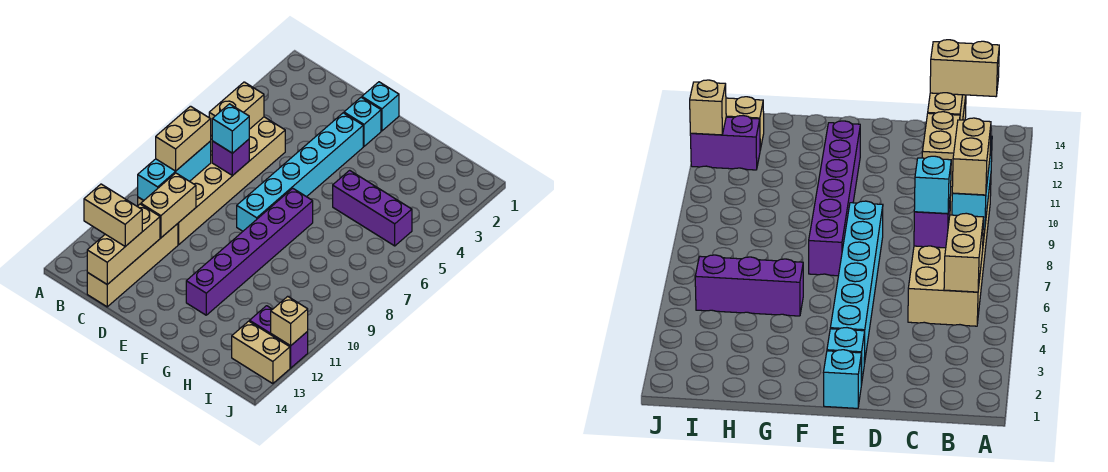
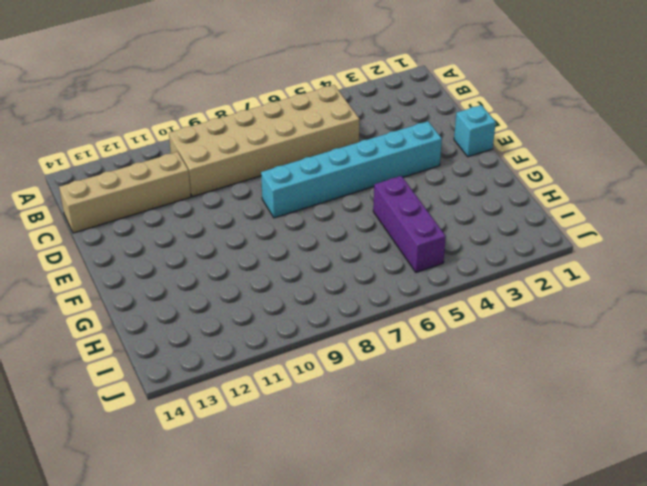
none -> cyan 1x1 brick [344,97,381,146]
none -> purple 1x6 brick [186,188,313,315]
none -> purple 1x2 brick [250,306,308,368]

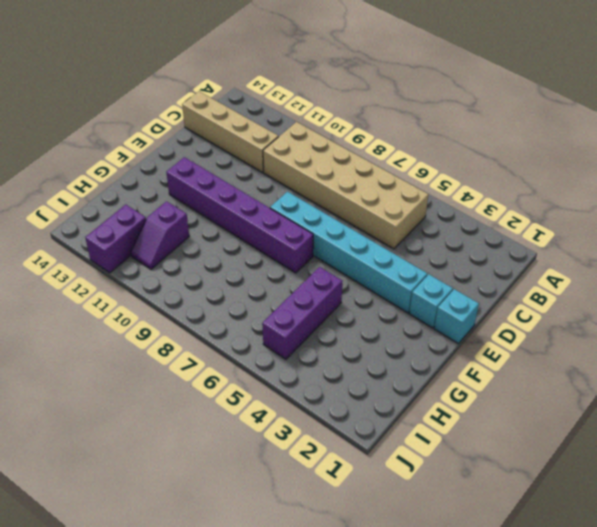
purple 1x2 slope [131,201,189,269] -> none
none -> tan 1x2 brick [232,321,290,384]
none -> tan 1x2 brick [209,82,264,136]
none -> cyan 1x3 brick [138,141,211,201]

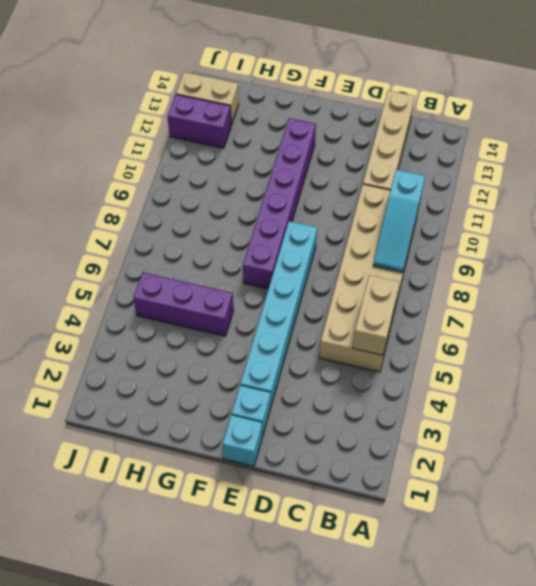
cyan 1x3 slope [373,170,425,272] -> cyan 1x3 brick [138,141,211,201]
none -> purple 1x1 brick [212,139,249,176]
none -> tan 1x2 brick [141,173,196,238]
none -> tan 1x3 brick [87,204,160,284]

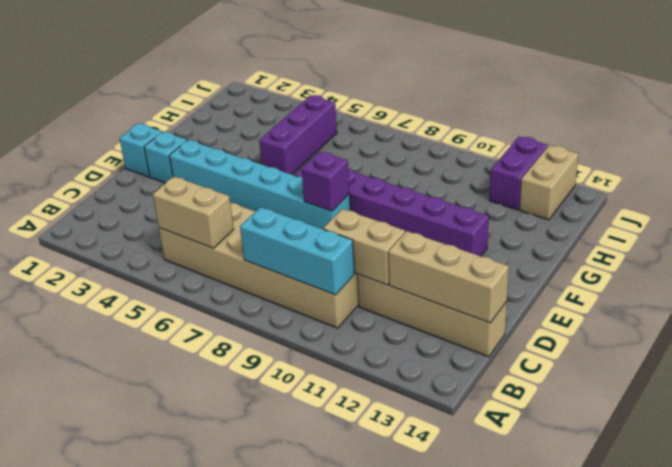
purple 1x1 brick [302,152,349,211] -> purple 1x1 brick moved to [212,139,249,176]
none -> tan 1x1 brick [271,296,308,346]
none -> tan 1x2 brick [156,106,211,171]
none -> tan 1x2 brick [84,184,142,246]

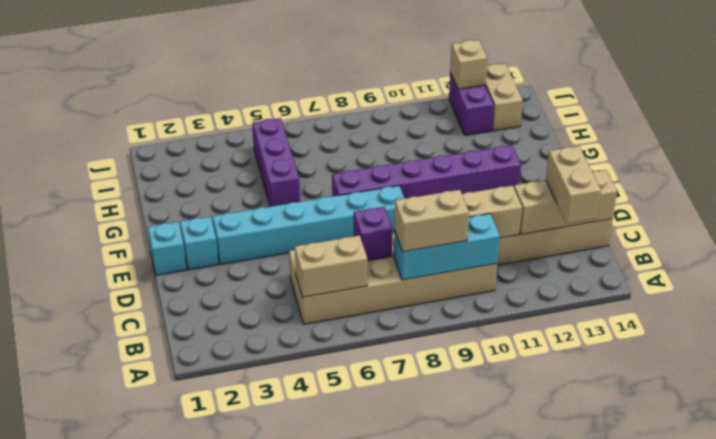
none -> cyan 1x1 brick [212,104,249,153]

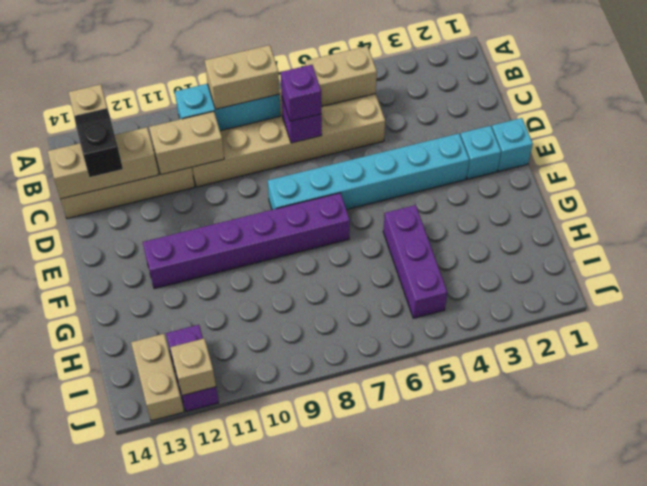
purple 1x1 brick [281,65,321,121] -> cyan 1x1 brick [212,104,249,153]
black 1x2 slope [74,108,123,177] -> none

